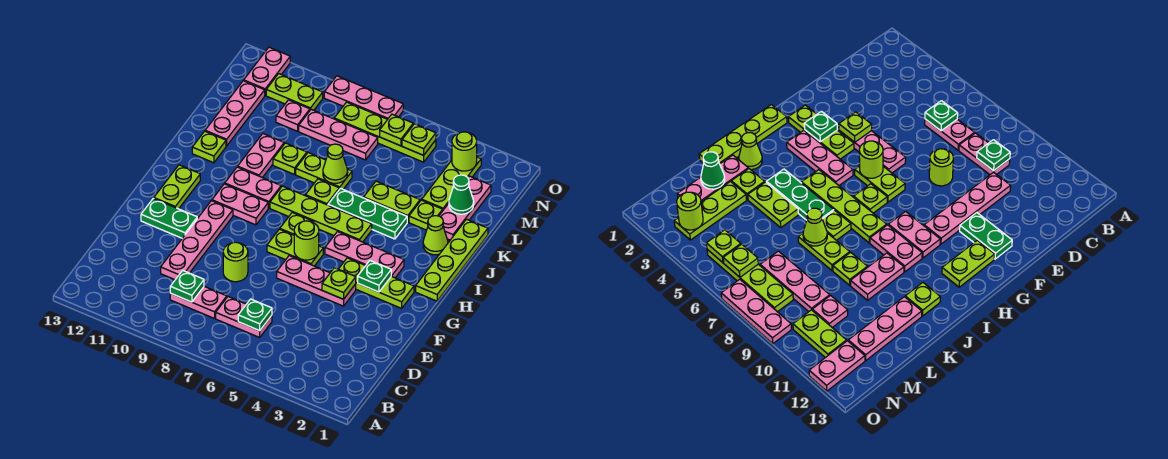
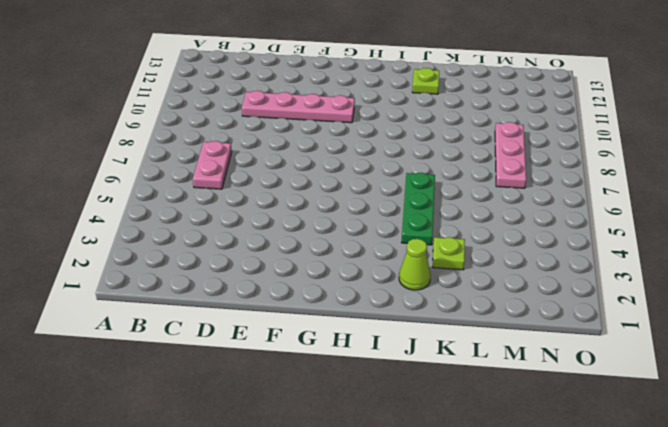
none -> pink 1x2 plate [170,287,227,318]
none -> lime 1x1 round brick [223,242,248,282]
none -> pink 1x3 plate [277,256,356,306]
none -> green 1x2 plate [141,198,197,238]

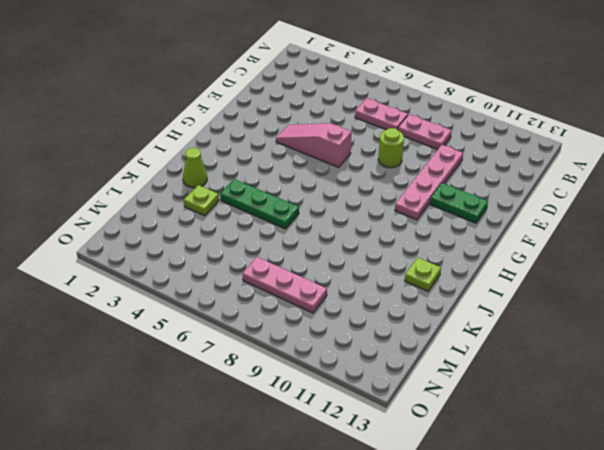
pink 1x3 slope [276,123,352,167] -> pink 1x3 plate [277,256,356,306]
none -> lime 1x3 plate [339,258,414,308]
none -> lime 1x2 plate [267,229,323,266]
none -> lime 1x2 plate [154,165,200,209]
none -> lime 1x4 plate [416,219,488,301]

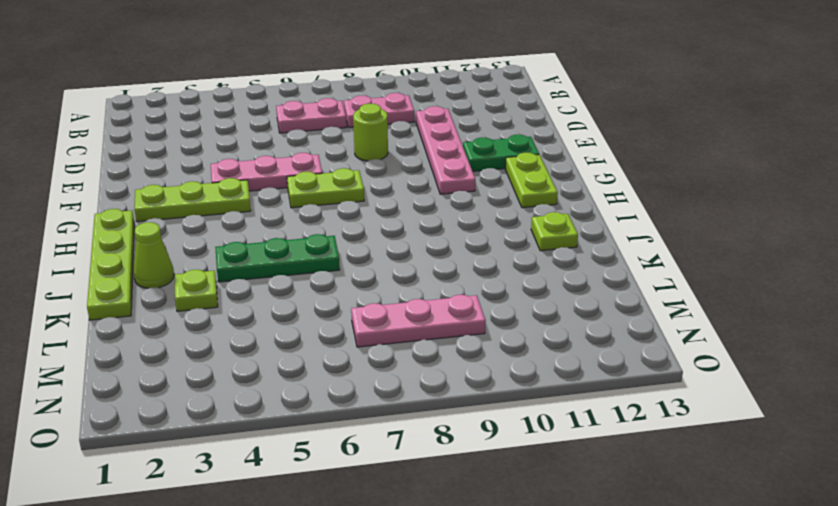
none -> pink 1x3 plate [325,232,404,278]
none -> lime 1x1 plate [280,213,314,235]
none -> pink 1x2 plate [212,184,268,225]
none -> lime 1x4 plate [270,186,372,242]

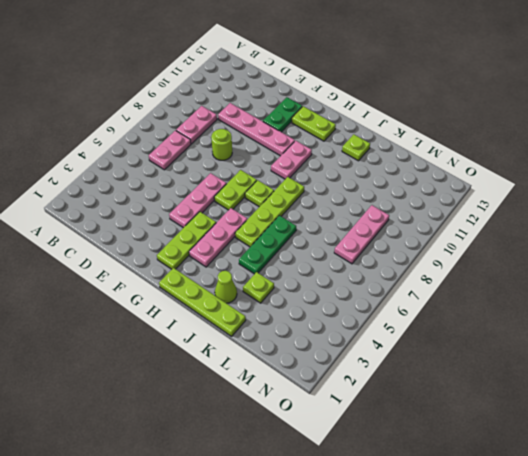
none -> pink 1x2 plate [225,167,281,208]
none -> lime 1x1 plate [306,179,339,205]
none -> pink 1x2 plate [238,134,284,178]
none -> pink 1x3 plate [439,176,491,240]

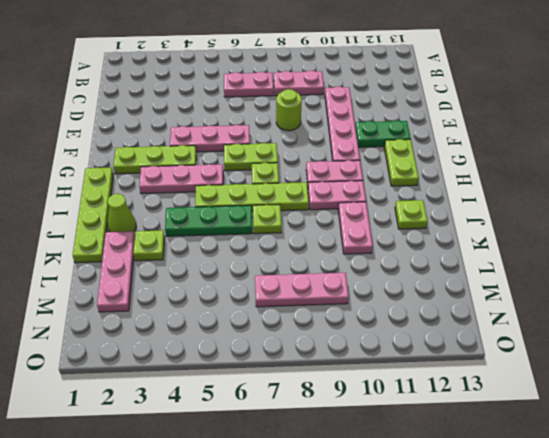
none -> lime 1x2 plate [364,181,420,222]
none -> lime 1x2 plate [296,153,352,189]
none -> lime 1x1 plate [273,143,307,175]
none -> pink 1x3 plate [205,81,265,146]

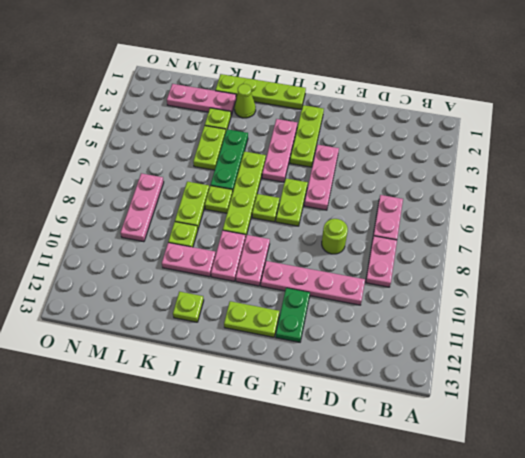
none -> pink 1x3 plate [205,81,265,146]
none -> lime 1x3 plate [422,157,481,210]
none -> pink 1x1 plate [276,100,310,131]
none -> lime 1x4 plate [334,102,436,162]

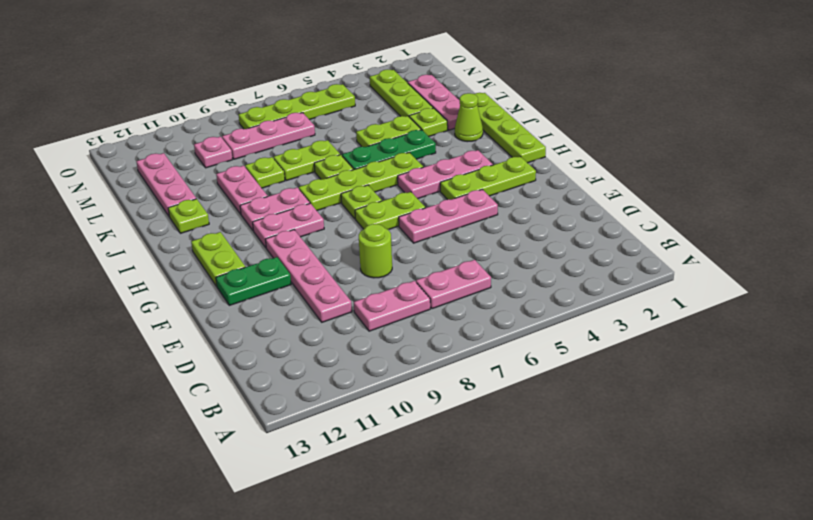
none -> lime 1x2 plate [266,74,323,110]
none -> pink 1x2 plate [244,47,290,95]
none -> pink 1x3 plate [324,76,403,119]
none -> green 1x1 plate [238,299,272,331]

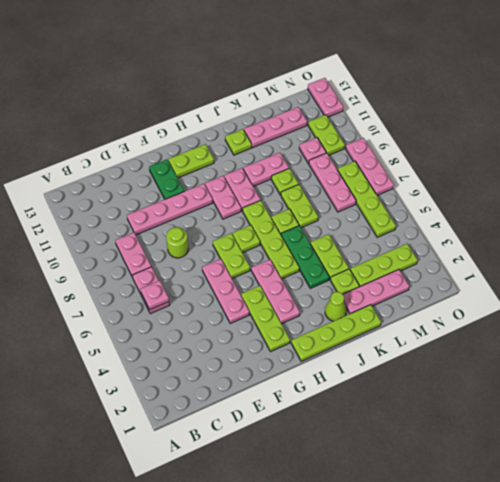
pink 1x1 plate [141,281,169,310] -> green 1x1 plate [238,299,272,331]
pink 1x2 plate [308,78,343,117] -> pink 1x2 plate turned to [244,47,290,95]
none -> green 1x1 plate [170,271,204,302]
none -> lime 1x1 plate [322,268,356,299]
none -> green 1x1 plate [358,261,391,292]
none -> lime 1x1 round brick [294,221,319,260]

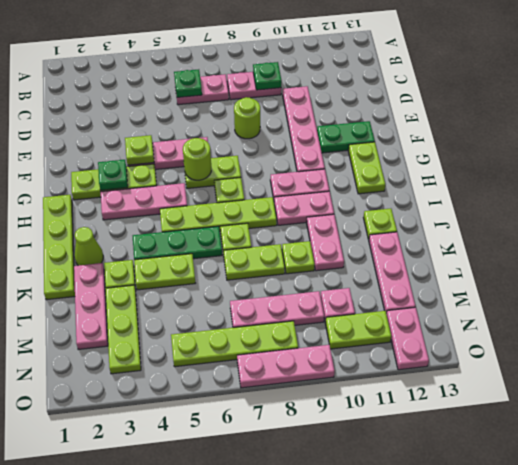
none -> lime 1x1 cone [323,144,348,183]
none -> green 1x1 cone [449,175,474,214]
none -> lime 1x1 round brick [452,132,477,171]
none -> lime 1x1 plate [402,124,436,155]

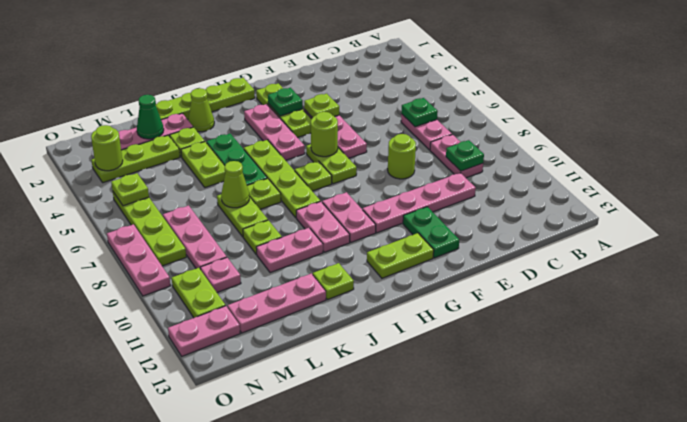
none -> lime 1x1 plate [380,114,413,146]

